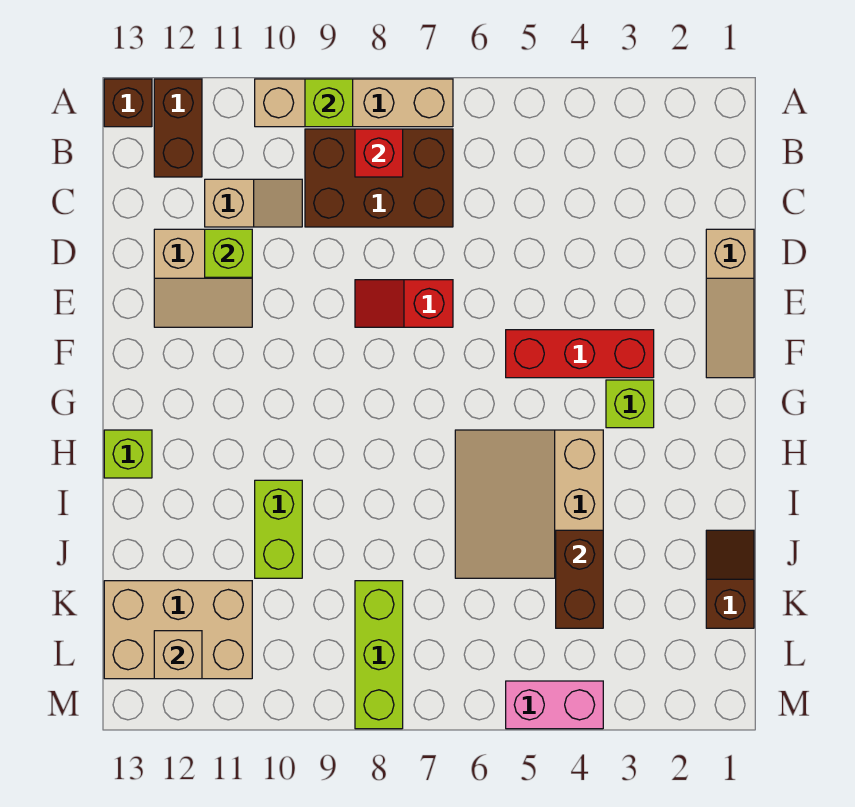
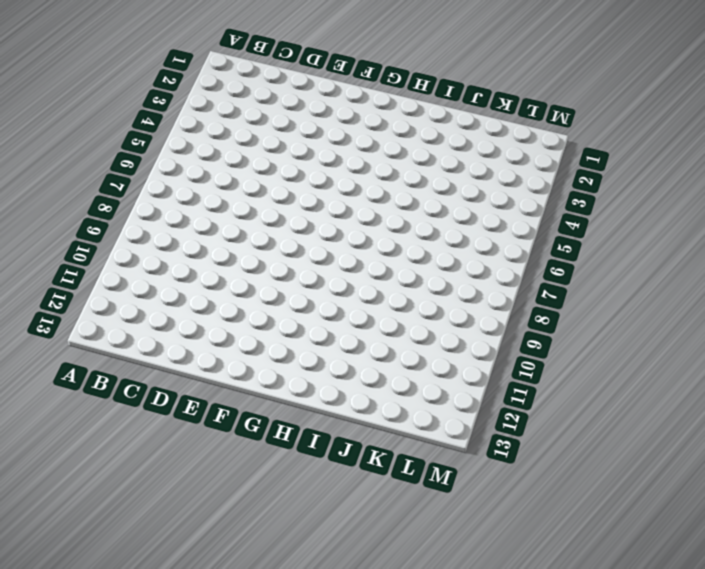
none -> tan 1x4 brick [255,79,453,127]
none -> brown 1x2 brick [154,79,202,177]
none -> brown 1x1 brick [104,79,152,127]

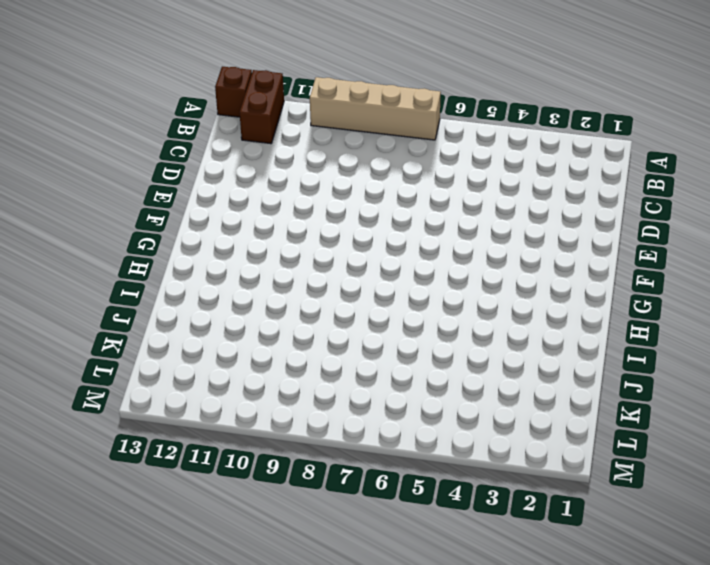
none -> brown 2x3 brick [305,129,453,227]
none -> tan 1x2 slope [205,179,302,227]
none -> tan 1x3 slope [706,229,754,378]

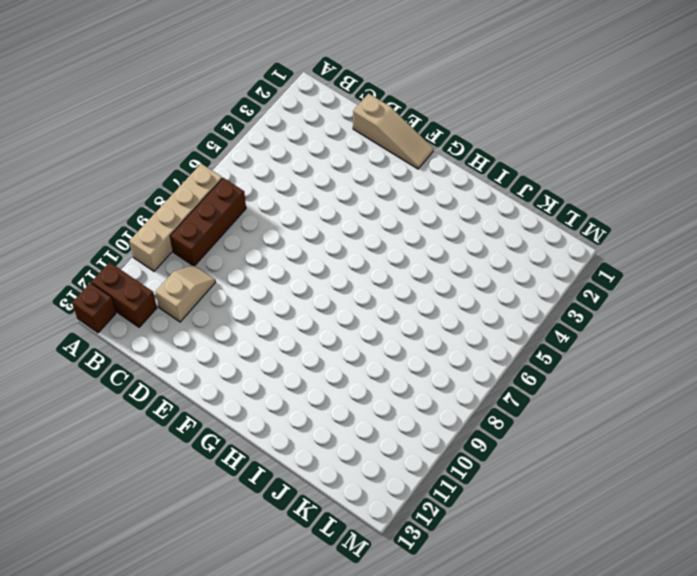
brown 1x3 brick [170,178,246,266] -> brown 2x3 brick [305,129,453,227]
none -> tan 2x2 slope [154,229,252,327]
none -> red 1x2 slope [355,280,453,327]
none -> red 1x3 brick [506,330,654,378]

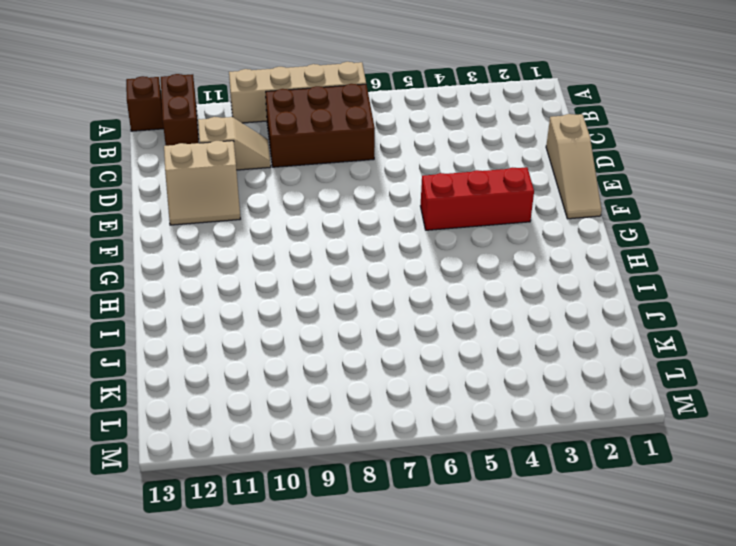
none -> red 1x2 slope [355,280,453,327]
none -> lime 1x1 brick [606,380,654,428]
none -> tan 3x3 slope [455,430,603,578]

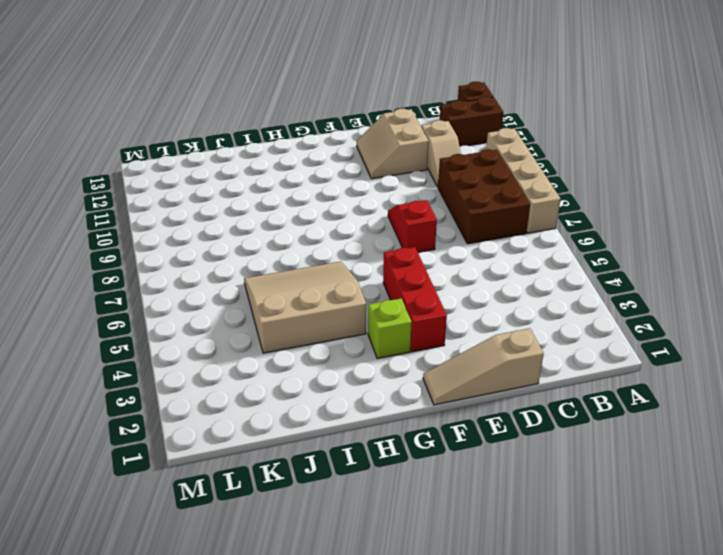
none -> lime 1x1 brick [104,430,152,478]
none -> lime 1x2 brick [255,480,302,578]
none -> brown 1x2 slope [706,530,754,628]

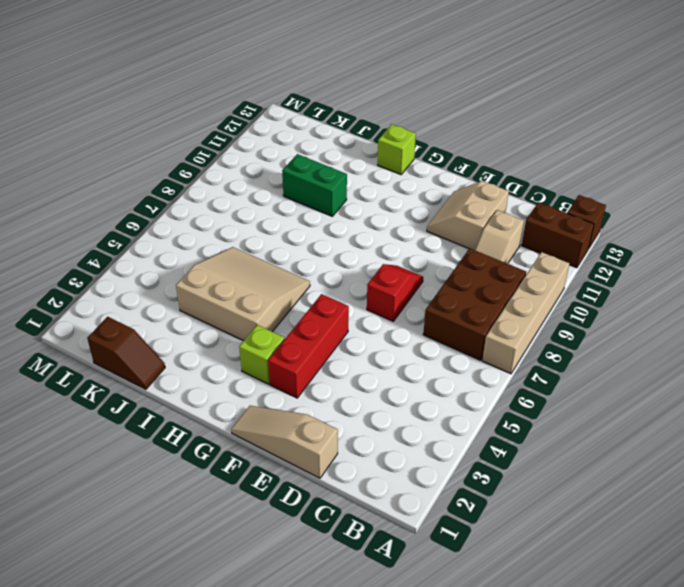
green 1x2 brick [282,154,347,216] -> lime 1x2 brick [255,480,302,578]
none -> lime 1x3 brick [355,581,403,729]
none -> tan 2x3 brick [104,581,252,679]
none -> pink 1x2 brick [506,681,603,729]

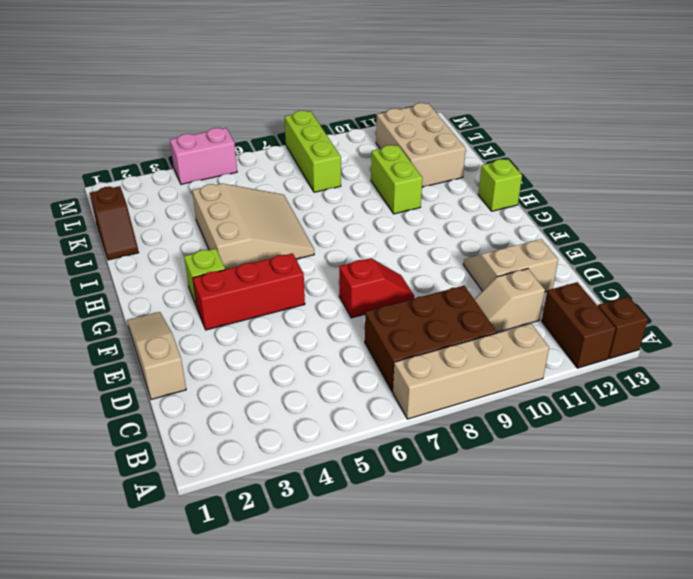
tan 2x3 brick [376,103,466,187] -> tan 2x3 brick turned to [104,581,252,679]
none -> lime 1x1 brick [305,79,353,127]
none -> red 1x1 brick [355,129,403,177]
none -> lime 1x1 brick [205,229,252,277]

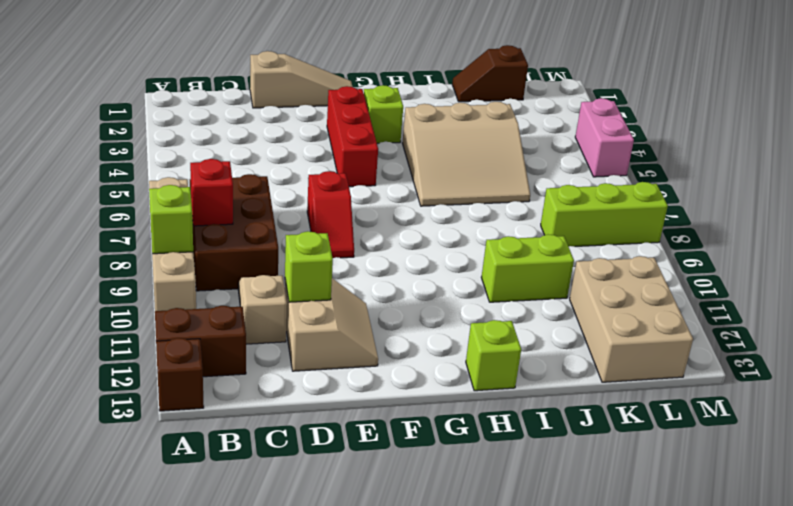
none -> brown 1x2 brick [556,530,603,628]
none -> tan 1x1 brick [154,631,202,679]

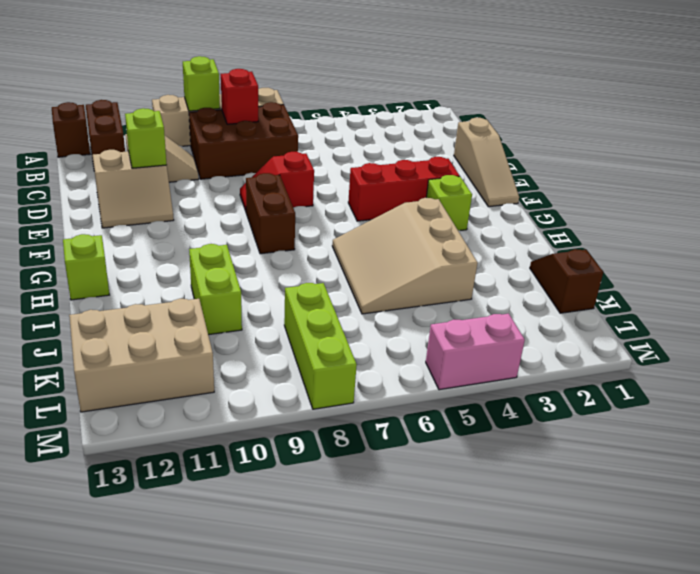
brown 1x2 brick [246,173,295,254] -> brown 1x2 brick moved to [556,530,603,628]
none -> tan 1x1 brick [154,631,202,679]

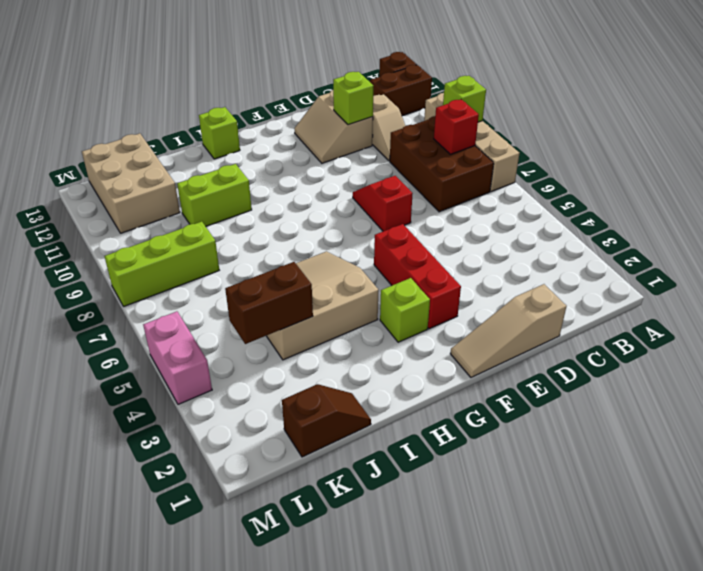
none -> tan 1x1 brick [154,631,202,679]

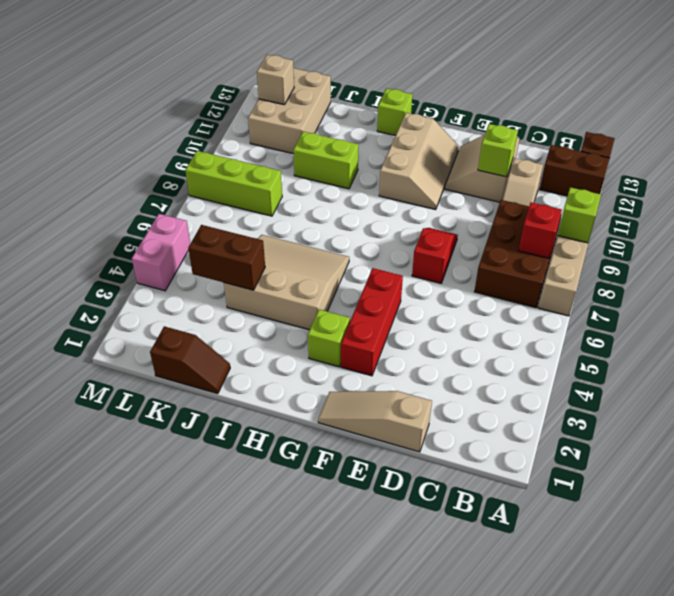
tan 2x3 slope [379,113,459,210] -> none

